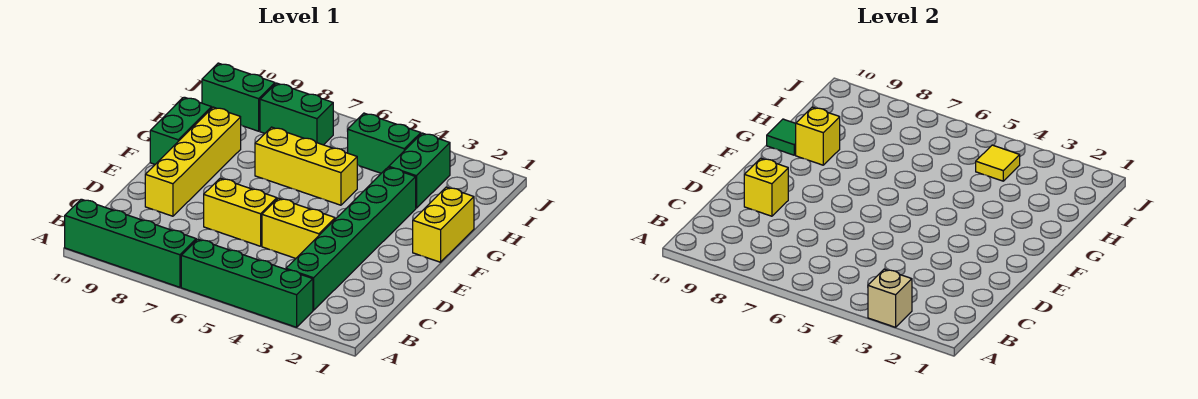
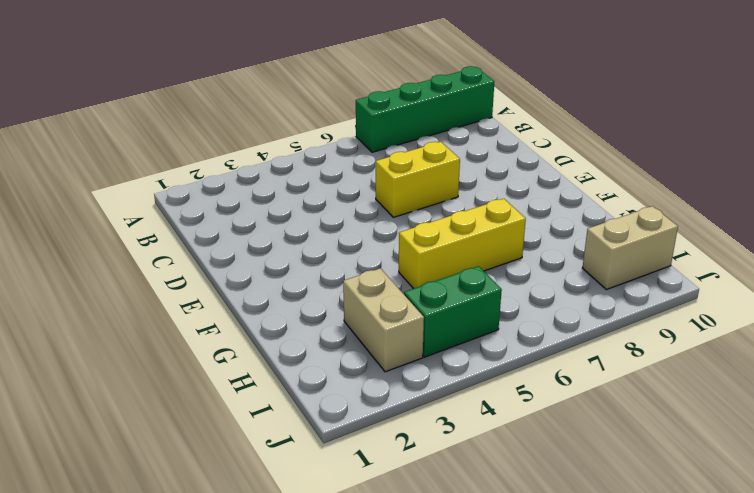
tan 1x2 brick [343,268,424,372] -> green 1x2 brick [389,133,450,208]
tan 1x2 brick [582,206,678,290] -> green 1x2 brick [202,63,275,131]
none -> green 1x4 brick [181,239,313,327]
none -> green 1x6 brick [286,167,416,310]
none -> yellow 1x2 brick [262,198,335,258]

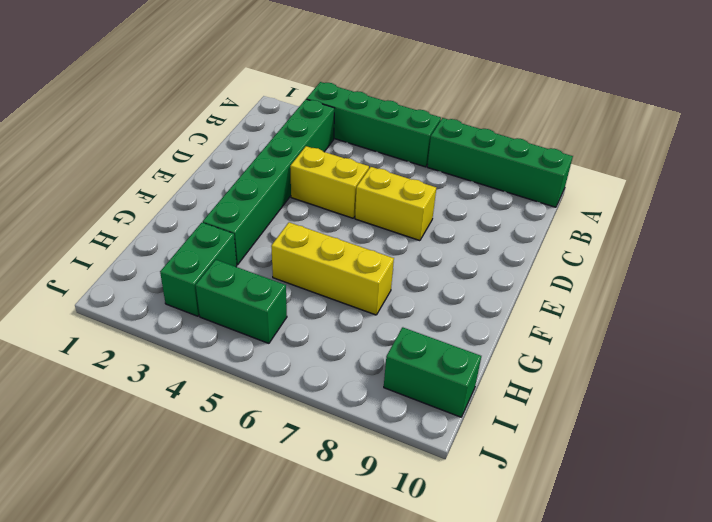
none -> yellow 1x4 brick [145,107,241,216]
none -> yellow 1x2 brick [413,187,474,262]
none -> green 1x2 brick [150,97,212,164]

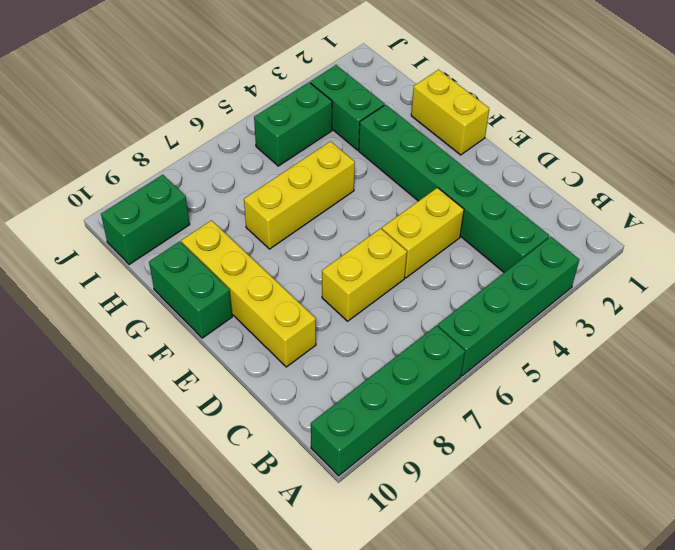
none -> green 1x2 brick [260,83,333,145]
none -> tan 1x1 brick [868,269,912,327]
none -> yellow 1x1 brick [744,158,788,216]

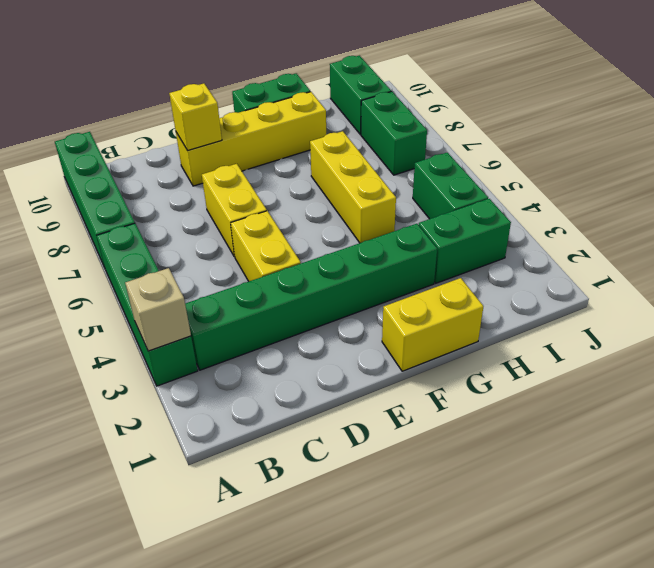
none -> yellow 1x1 brick [796,107,840,165]
none -> green 1x1 tile [767,119,796,155]
none -> yellow 1x1 tile [976,145,1020,181]

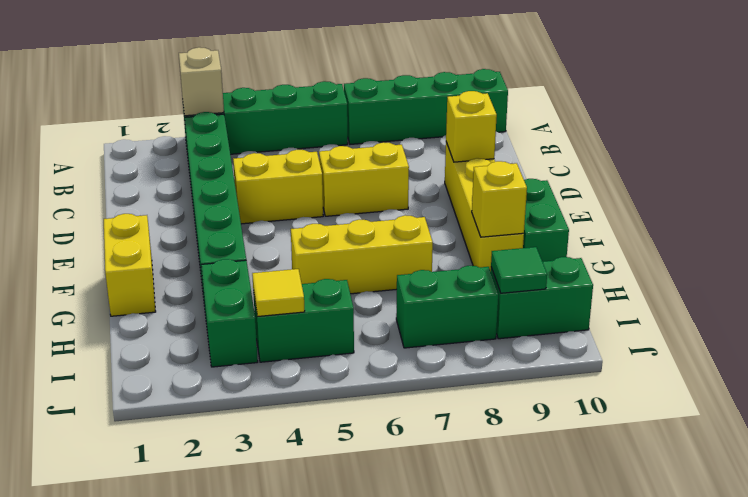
green 1x1 tile [491,247,547,293] -> green 1x1 tile moved to [767,119,796,155]

